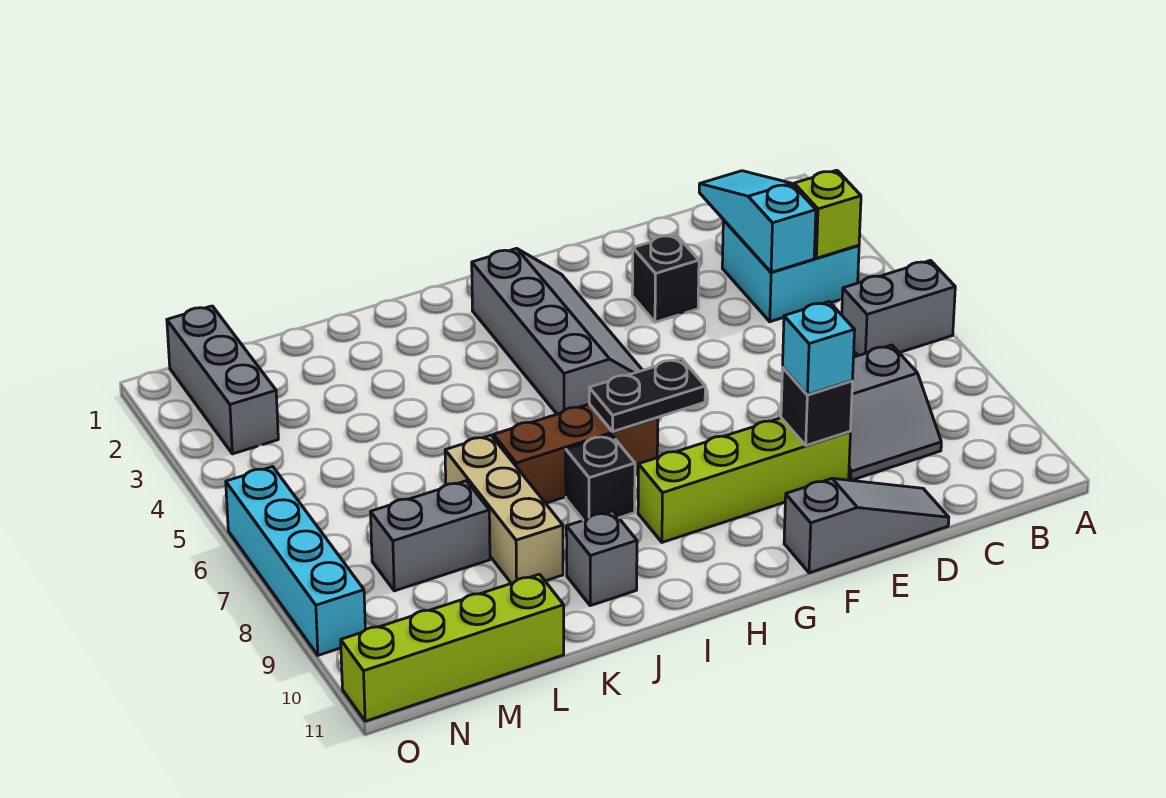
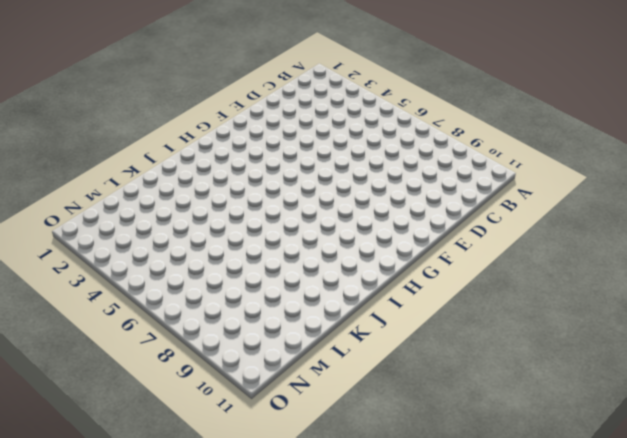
none -> grey 1x2 brick [842,261,955,356]
none -> cyan 2x2 brick [722,220,859,322]
none -> grey 2x2 slope [849,345,941,480]

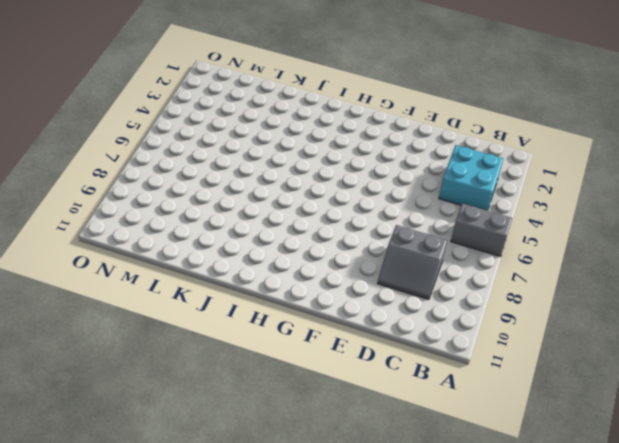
none -> grey 1x3 slope [784,478,949,573]
none -> black 1x1 brick [632,234,699,322]
none -> lime 1x4 brick [638,418,850,542]

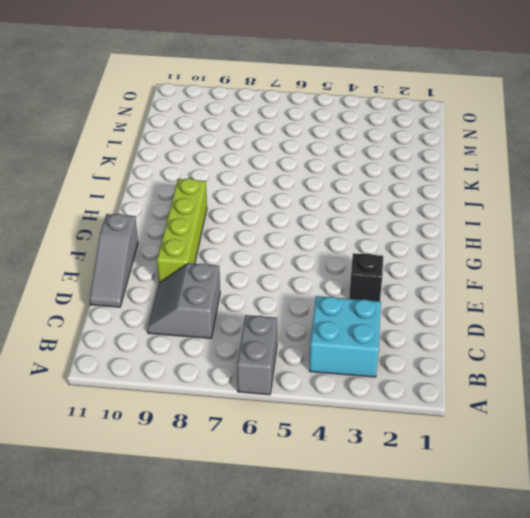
none -> grey 2x4 slope [472,248,643,414]
none -> brown 1x3 brick [493,404,658,503]
none -> black 1x1 brick [566,435,635,520]

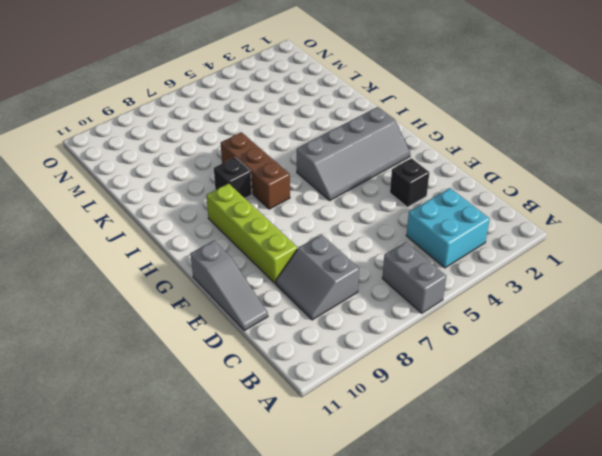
none -> grey 1x1 brick [566,511,637,606]
none -> tan 1x3 brick [445,435,563,583]
none -> grey 1x2 brick [371,481,490,591]

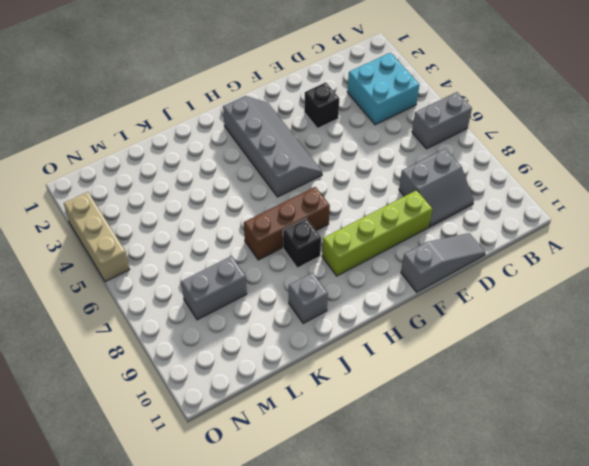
tan 1x3 brick [64,192,130,282] -> tan 1x3 brick moved to [445,435,563,583]
none -> lime 1x4 brick [341,574,564,721]
none -> grey 1x3 brick [167,306,278,454]
none -> cyan 1x4 brick [226,467,365,655]

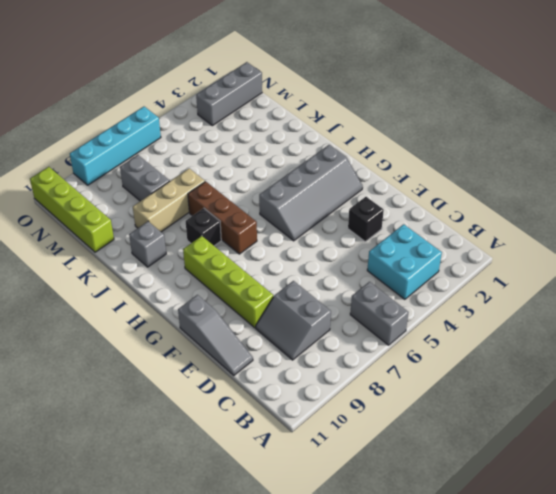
none -> lime 1x1 brick [794,170,861,258]
none -> cyan 1x3 slope [699,171,816,272]
none -> black 1x1 brick [781,368,852,446]

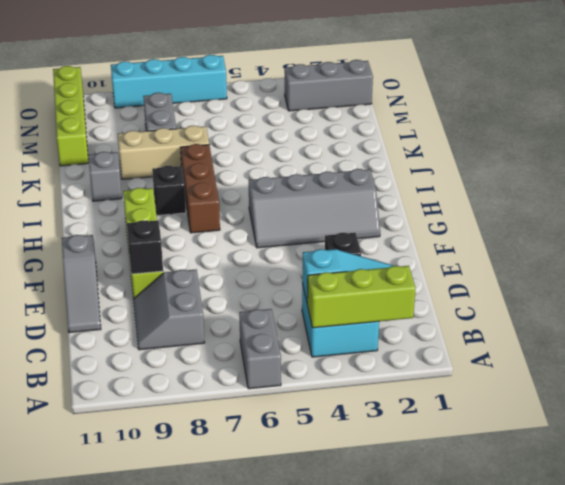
lime 1x3 brick [307,266,416,328] -> lime 1x1 brick [794,170,861,258]
none -> black 1x2 plate [589,358,705,432]
none -> cyan 1x1 brick [783,302,855,395]

